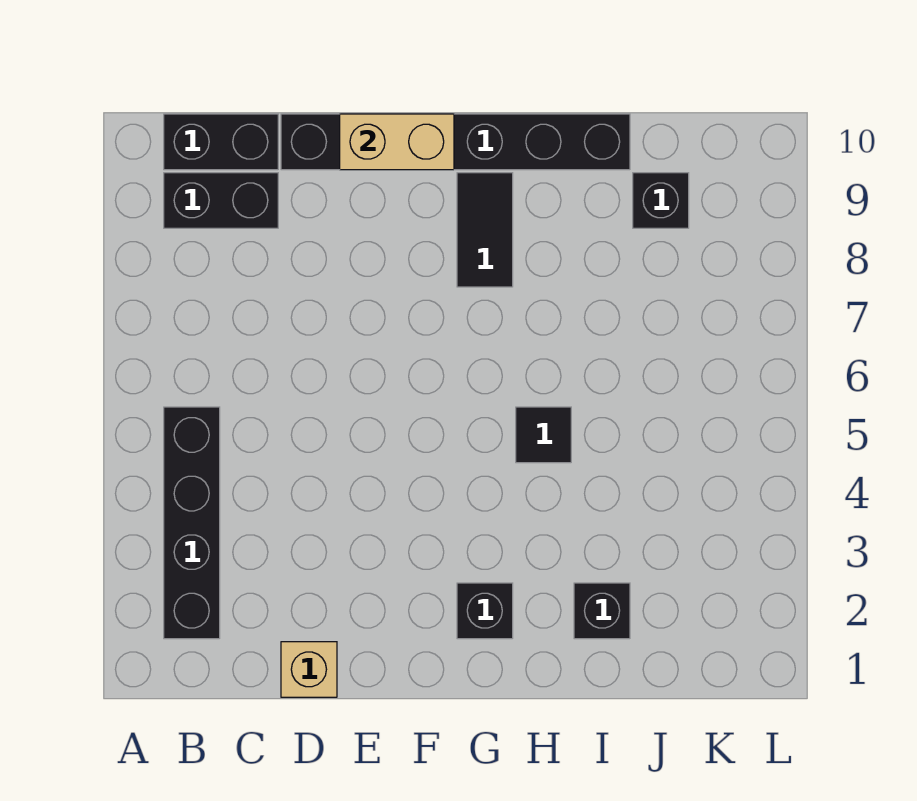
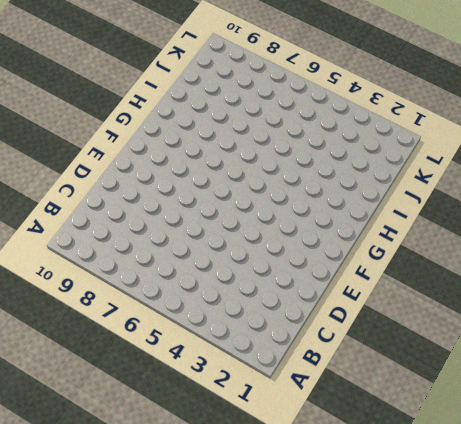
none -> black 1x4 brick [164,407,220,639]
none -> black 1x2 brick [164,173,278,228]

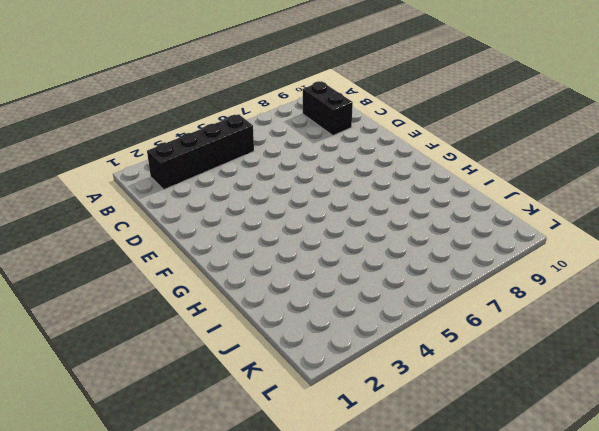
none -> black 1x2 brick [164,114,278,170]
none -> tan 1x1 brick [281,642,337,697]

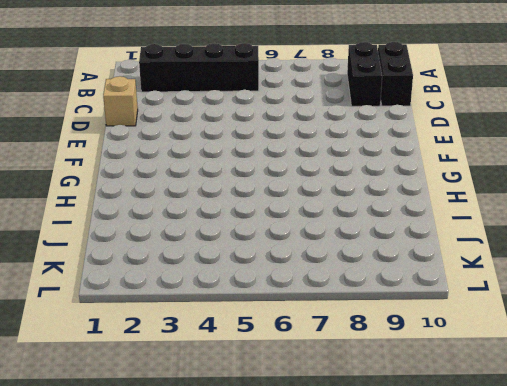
none -> black 1x6 brick [281,114,630,170]
none -> black 1x1 brick [457,583,513,639]

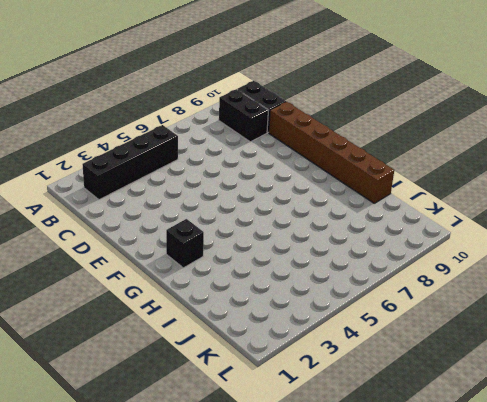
brown 1x6 brick [269,102,394,203] -> black 1x6 brick [281,114,630,170]
none -> tan 1x1 brick [281,642,337,697]
none -> black 1x2 tile [457,173,513,287]

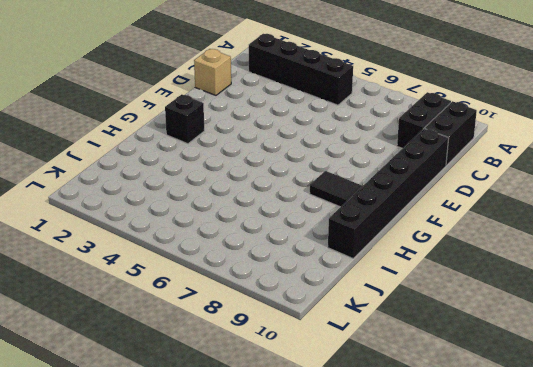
none -> black 1x1 tile [516,407,571,463]
none -> black 1x1 brick [574,583,630,639]

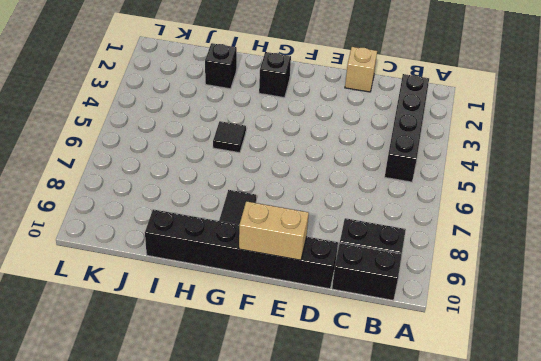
none -> black 1x1 brick [633,173,689,228]

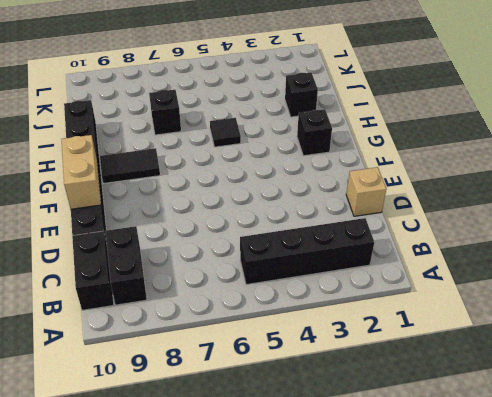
black 1x1 brick [149,90,181,135] -> black 1x1 brick moved to [633,173,689,228]

